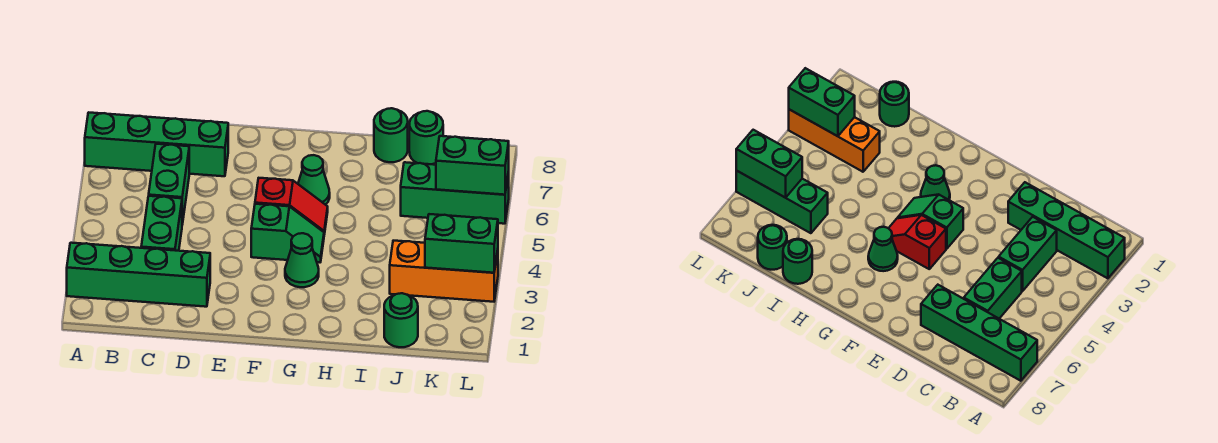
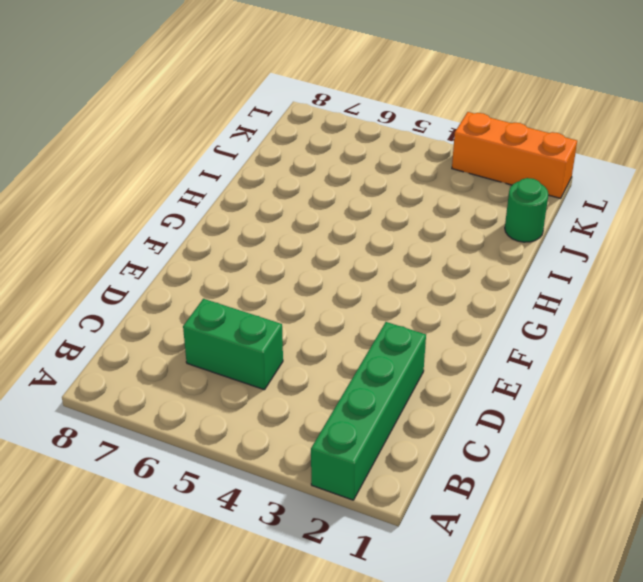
orange 1x3 brick [452,112,577,198] -> orange 1x3 brick turned to [390,241,498,302]
none -> green 1x4 brick [85,113,228,176]
none -> green 1x2 brick [141,196,182,251]
none -> green 1x2 slope [251,204,324,262]

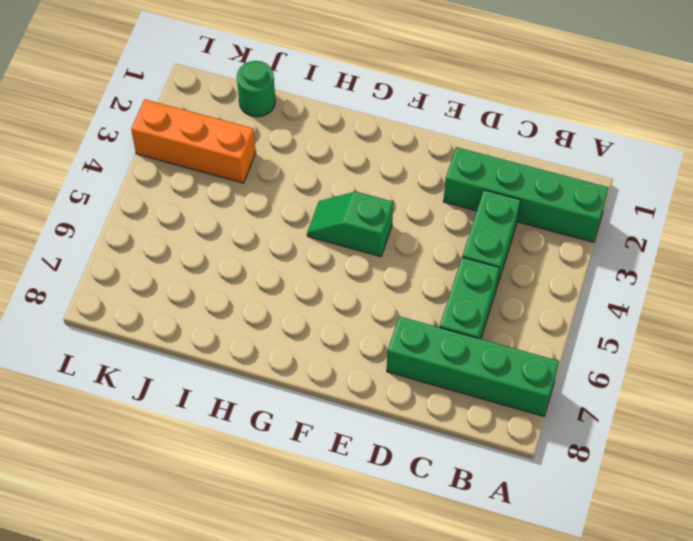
none -> red 1x2 slope [255,178,328,234]
none -> green 1x1 cone [285,233,319,287]
none -> green 1x1 cone [298,155,330,205]

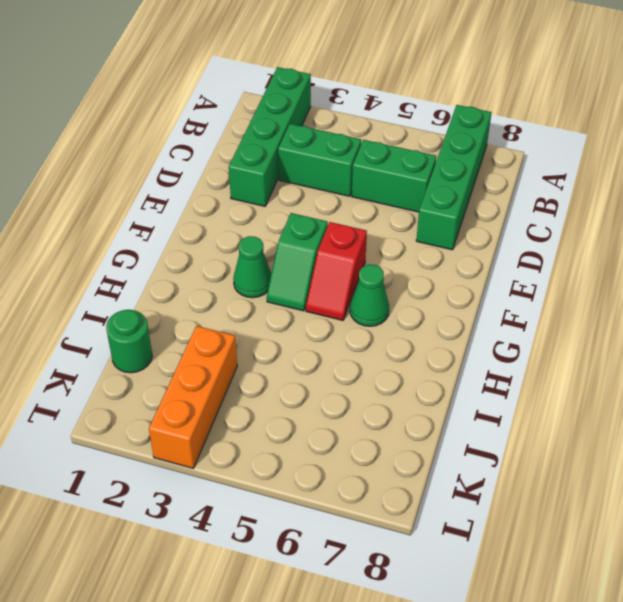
none -> green 1x1 round brick [374,108,408,162]
none -> green 1x3 brick [401,162,509,224]
none -> green 1x1 round brick [409,111,443,164]

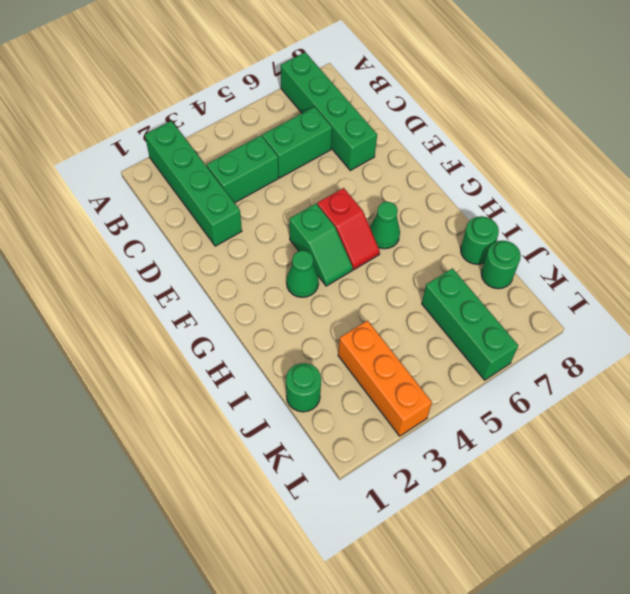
none -> green 1x2 brick [425,214,498,273]
none -> green 1x2 brick [436,136,509,195]

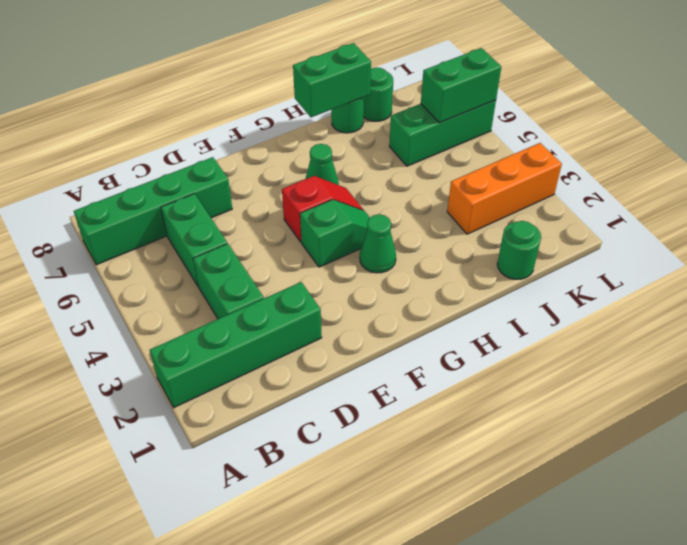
green 1x2 brick [293,43,371,117] -> green 1x2 brick moved to [425,214,498,273]

